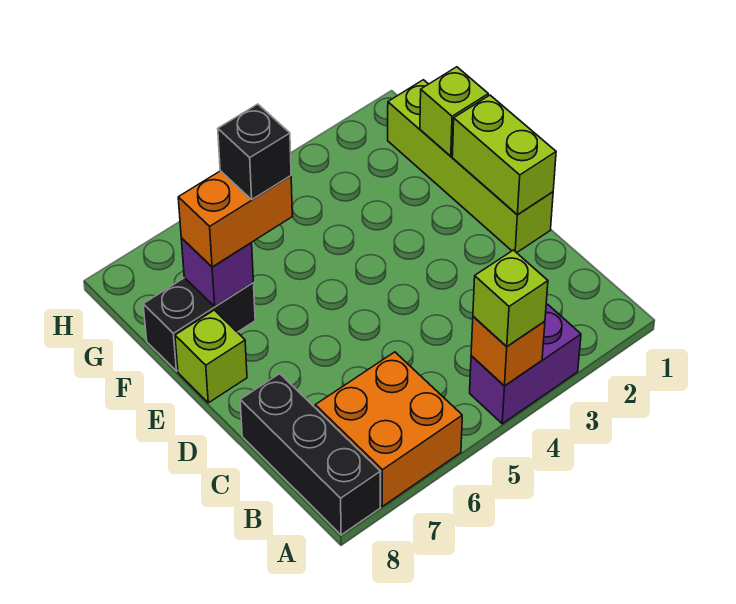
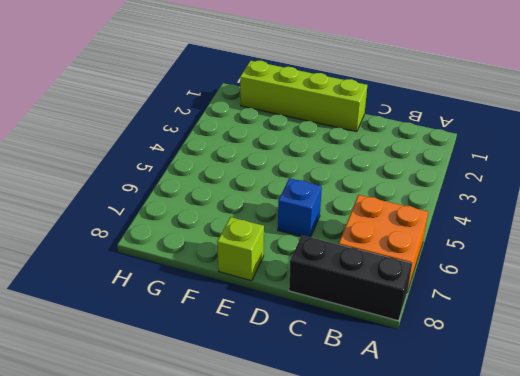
blue 1x1 brick [278,178,322,237] -> none
none -> purple 1x2 brick [470,304,581,424]
none -> black 1x2 brick [143,278,255,371]
none -> orange 1x1 brick [471,316,545,386]

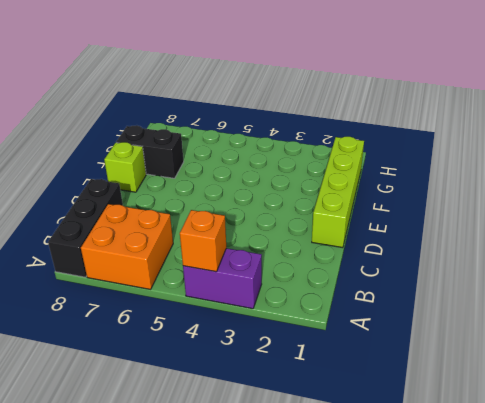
none -> lime 1x2 brick [452,95,556,215]
none -> lime 1x1 brick [420,67,488,156]
none -> purple 1x1 brick [181,238,253,306]

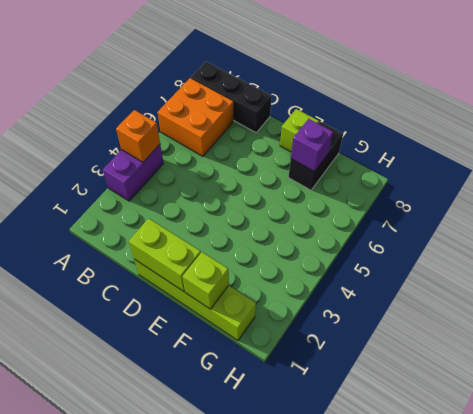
none -> lime 1x1 brick [473,250,548,347]
none -> orange 1x2 brick [178,171,292,267]
none -> black 1x1 brick [218,104,291,199]

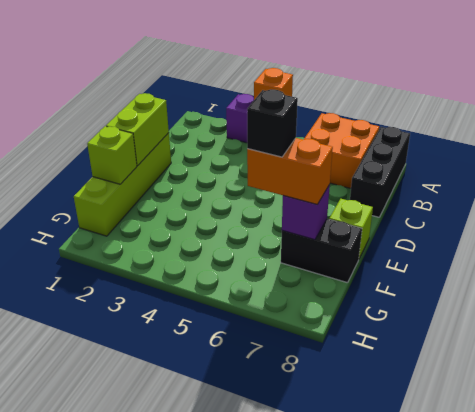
none -> lime 1x1 brick [473,250,548,347]

